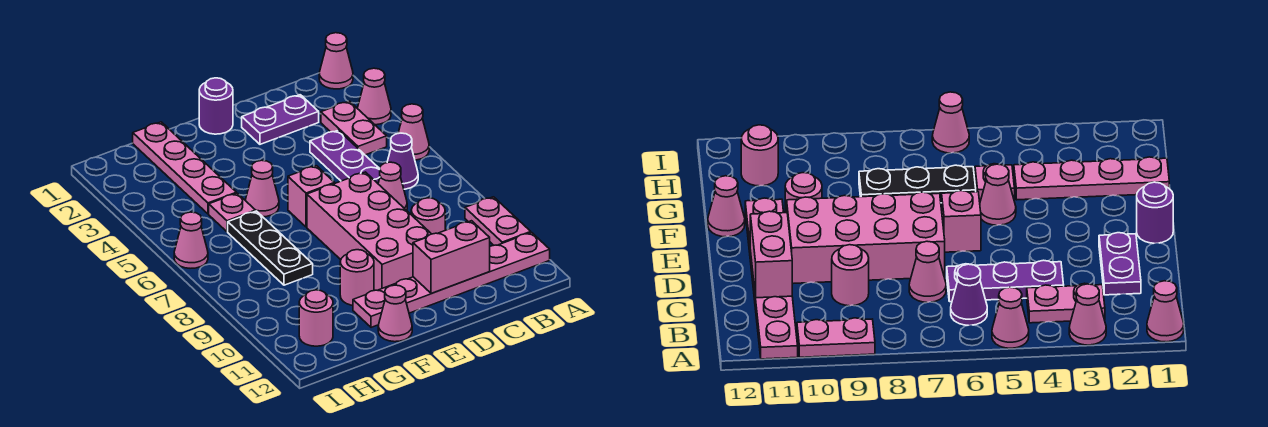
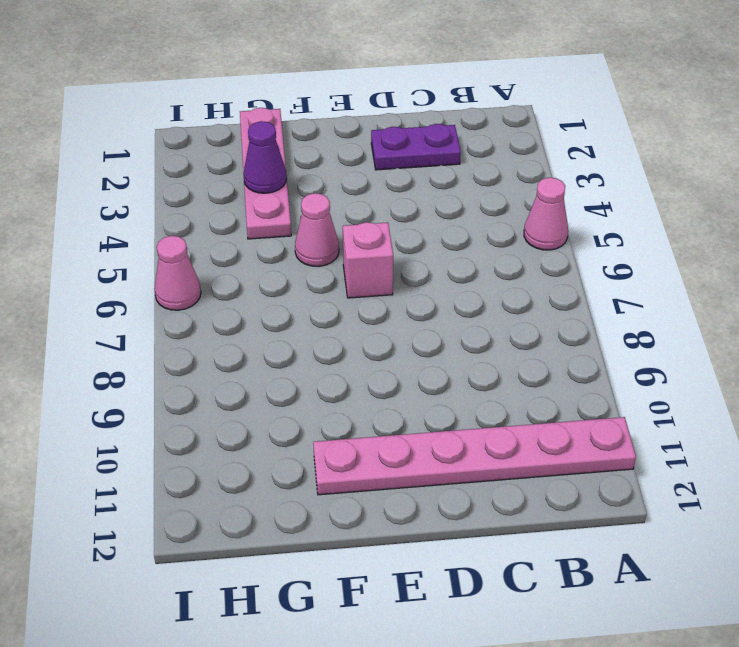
purple 1x1 cone [243,121,287,193] -> purple 1x1 cone moved to [387,133,418,189]
none -> pink 1x1 cone [319,33,353,89]
none -> pink 1x1 cone [357,68,391,125]
none -> pink 1x2 plate [465,197,531,245]

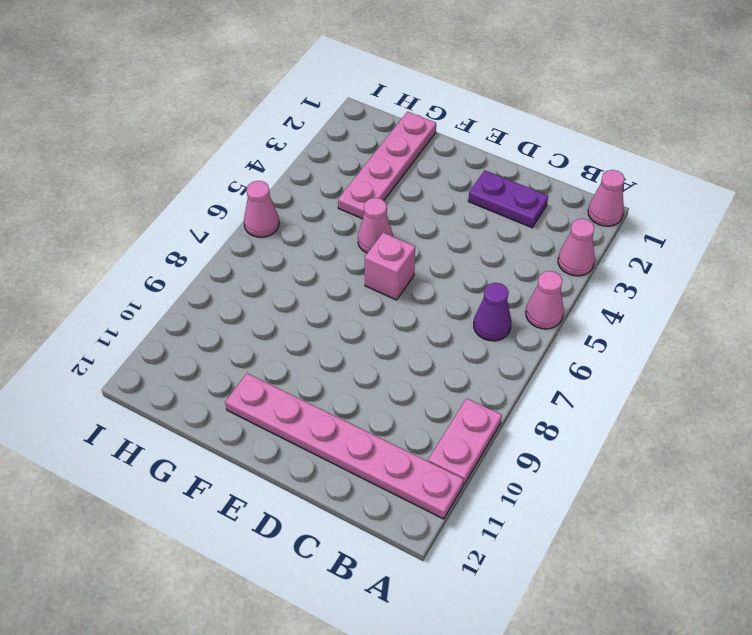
none -> pink 1x2 plate [321,101,387,155]
none -> purple 1x3 plate [310,130,380,183]
none -> pink 1x1 cone [378,162,407,210]

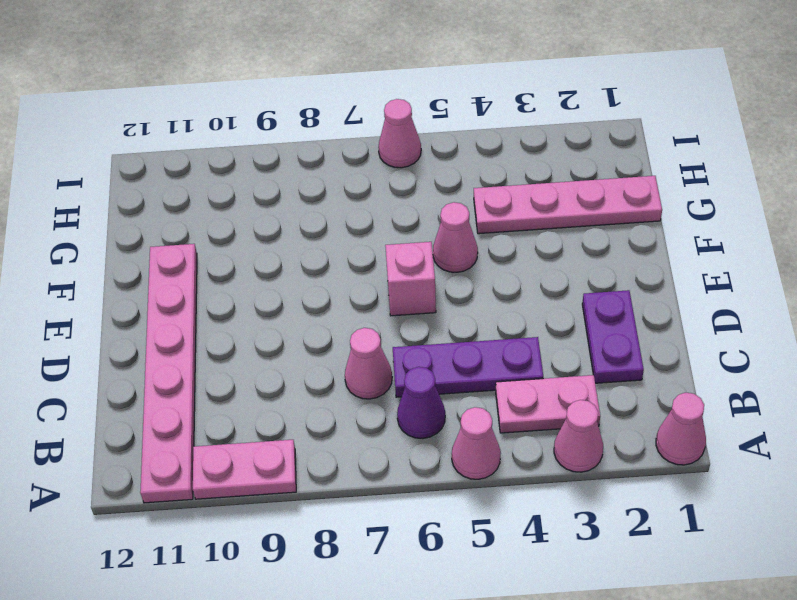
none -> pink 1x1 round brick [411,198,445,234]
none -> pink 2x4 brick [307,172,431,291]
none -> purple 1x1 round brick [199,78,233,134]

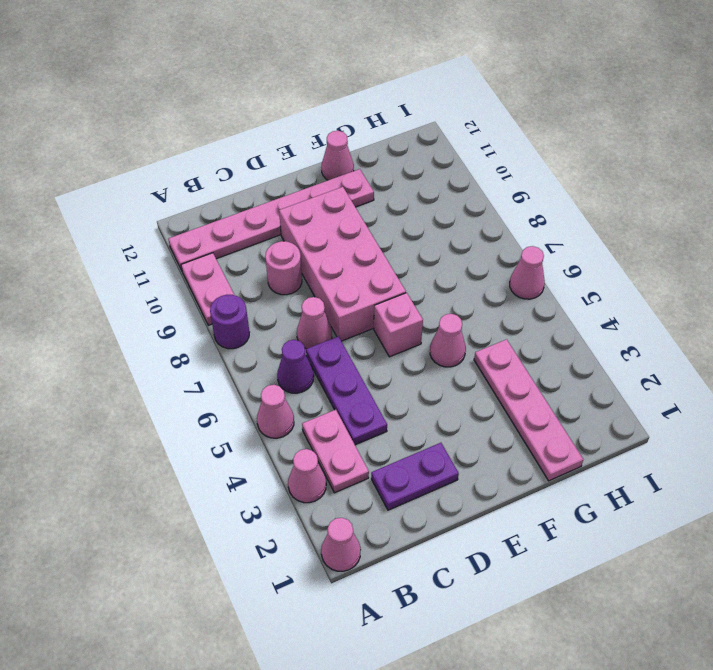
purple 1x1 round brick [210,295,249,349] -> purple 1x1 round brick moved to [199,78,233,134]
none -> pink 1x1 round brick [340,250,374,305]
none -> pink 1x1 plate [209,193,255,232]
none -> black 1x3 plate [228,211,313,285]

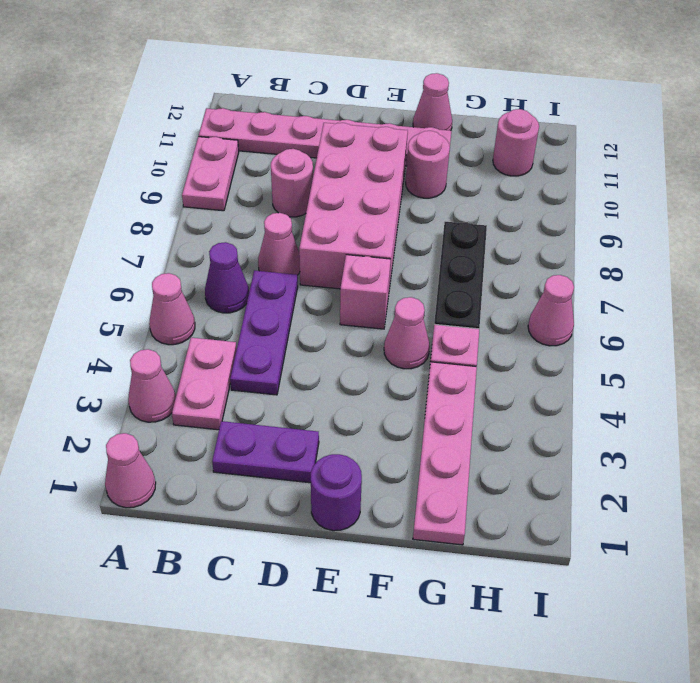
none -> pink 1x2 brick [413,221,490,294]

